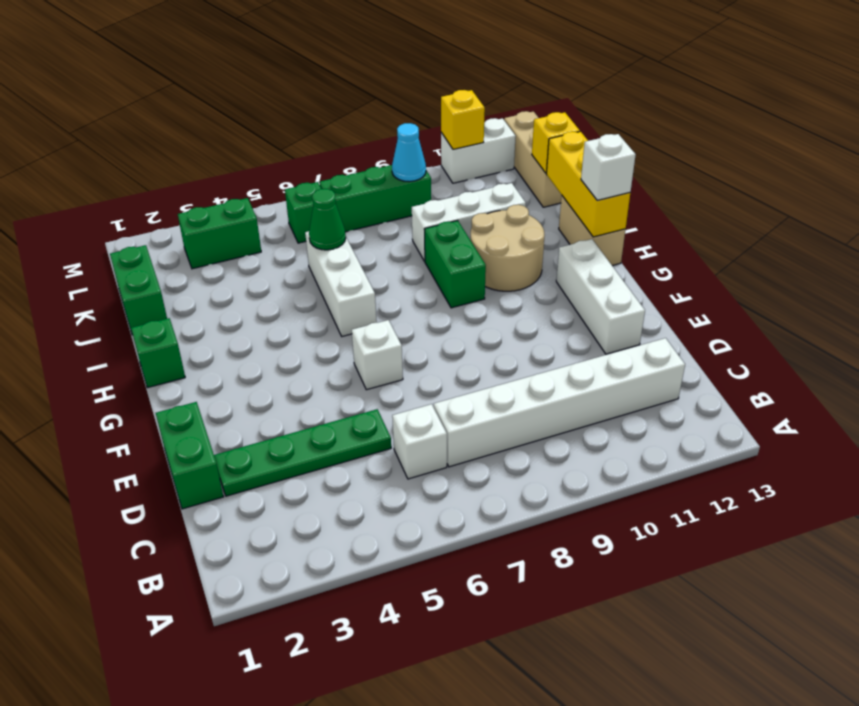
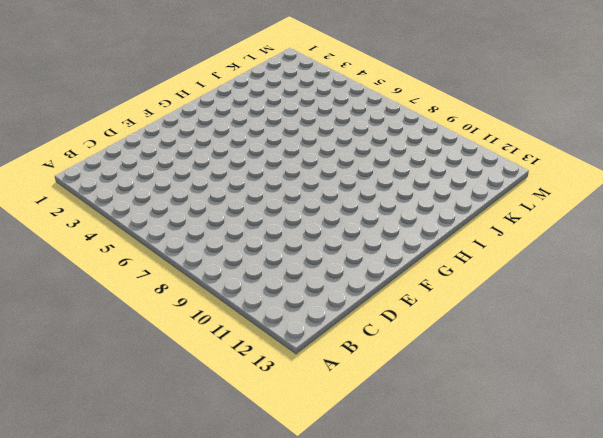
none -> white 1x1 brick [392,404,447,479]
none -> white 1x6 brick [434,338,685,467]
none -> green 1x2 brick [156,402,223,509]

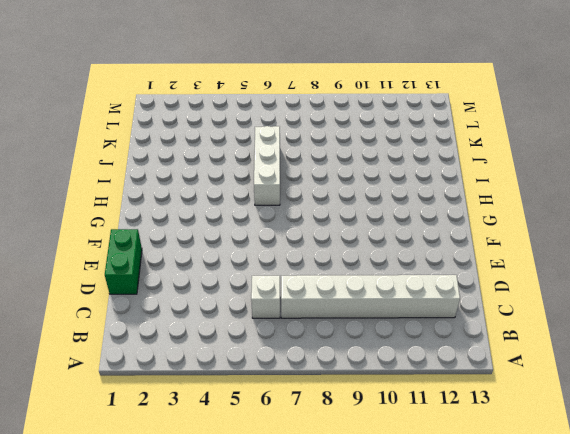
none -> green 1x4 plate [214,409,391,496]
none -> white 1x3 brick [556,239,645,354]
none -> white 1x1 brick [352,320,403,390]

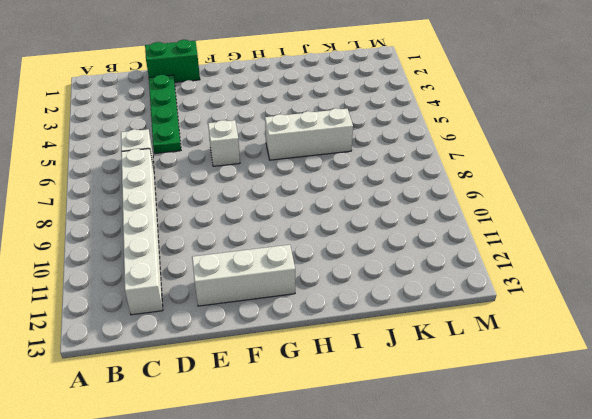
none -> green 1x1 brick [131,318,185,388]
none -> green 1x2 brick [424,220,486,308]
none -> tan 2x2 round brick [470,205,544,291]

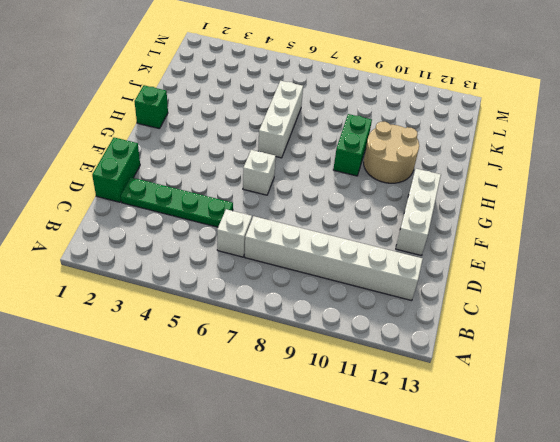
none -> tan 1x2 brick [559,196,626,266]
none -> green 1x2 brick [110,245,167,335]
none -> white 1x3 brick [412,183,526,261]

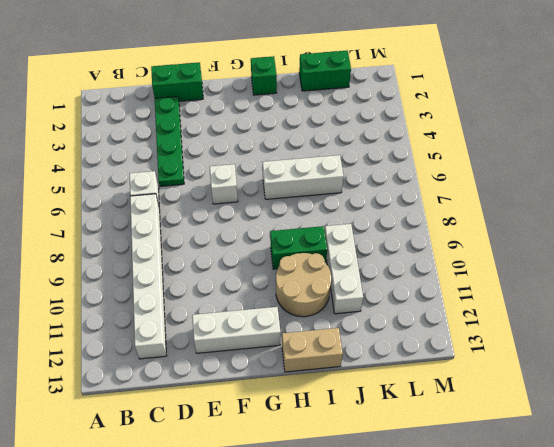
none -> tan 1x3 brick [504,111,562,207]
none -> green 1x2 brick [178,198,261,269]
none -> green 1x1 brick [285,182,321,243]

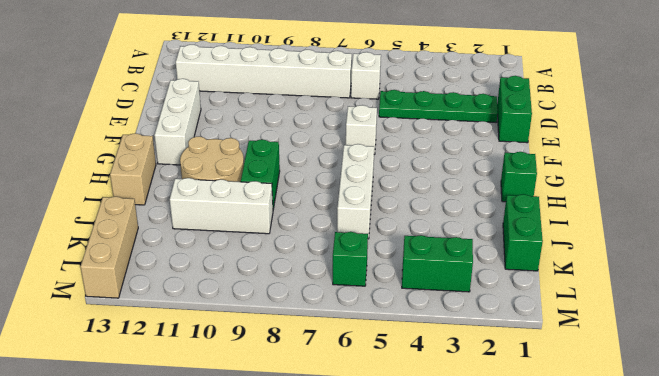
none -> green 1x3 brick [320,165,431,232]
none -> white 1x2 brick [441,118,516,183]
none -> yellow 1x3 brick [546,132,630,237]

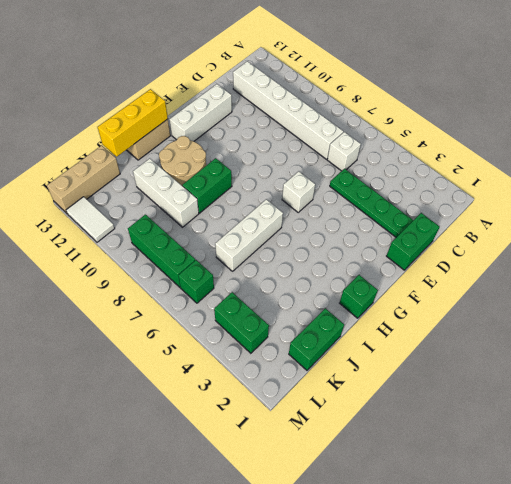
white 1x2 tile [66,197,115,242] -> white 1x2 brick [441,118,516,183]
none -> green 1x1 cone [309,189,346,250]
none -> yellow 1x1 brick [532,112,580,173]
none -> cyan 1x1 cone [392,123,426,182]

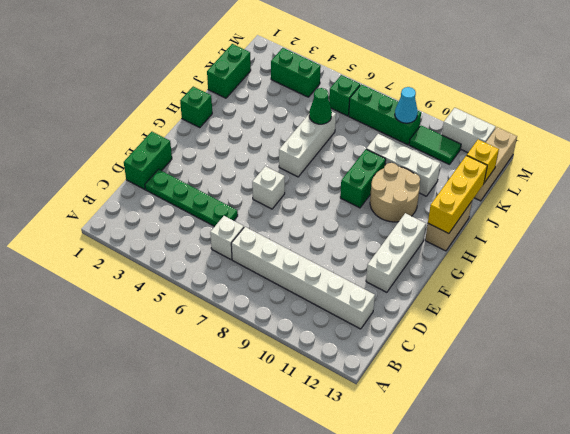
green 1x2 tile [409,126,461,165] -> none
none -> yellow 1x1 brick [441,90,485,150]
none -> white 1x1 brick [581,134,636,200]

